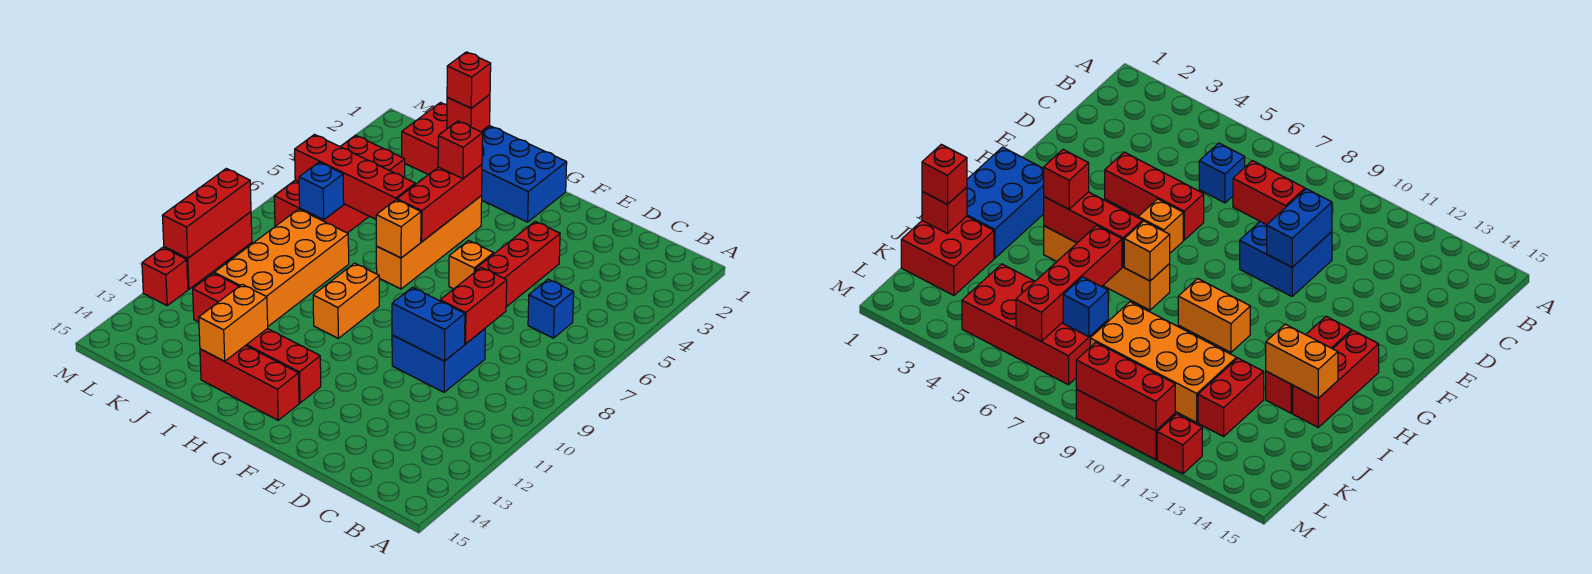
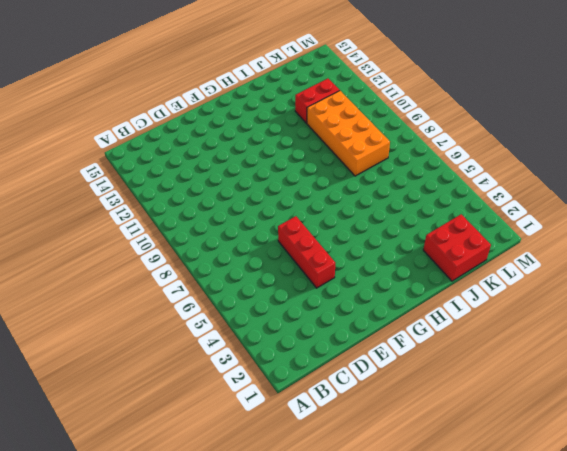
none -> blue 1x1 brick [528,279,574,338]
none -> blue 2x2 brick [392,329,485,392]
none -> orange 1x1 brick [449,241,494,289]

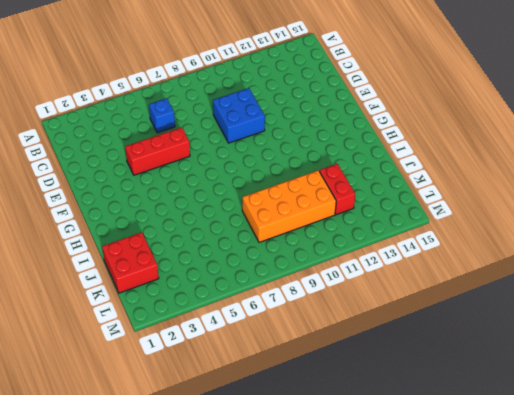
none -> orange 1x1 brick [449,241,494,289]
none -> blue 2x3 brick [481,126,567,222]
none -> red 1x3 brick [246,328,321,403]

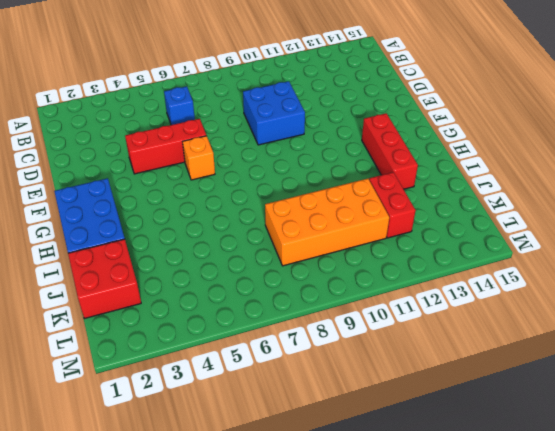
none -> red 1x3 brick [200,345,299,420]
none -> orange 1x4 brick [376,196,482,289]
none -> orange 1x2 brick [313,263,379,338]

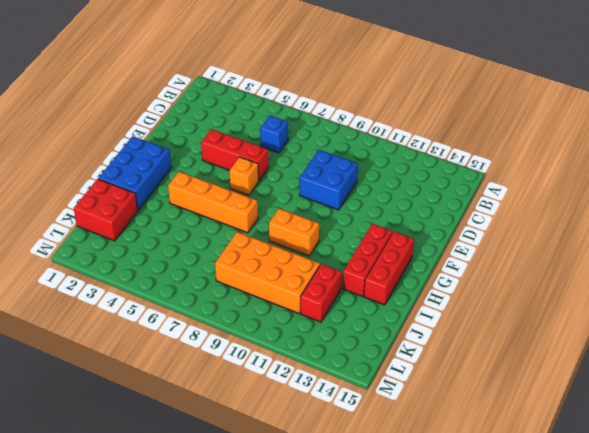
none -> red 2x4 brick [274,135,405,233]
none -> red 1x3 brick [164,212,252,289]
none -> red 1x1 brick [142,247,188,305]

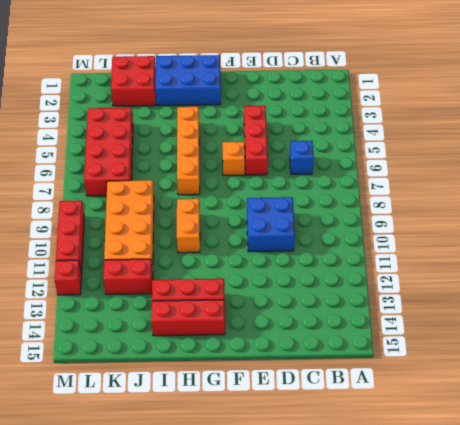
none -> red 1x2 brick [440,267,507,344]
none -> blue 1x2 brick [392,287,465,361]
none -> red 1x3 brick [397,165,482,242]

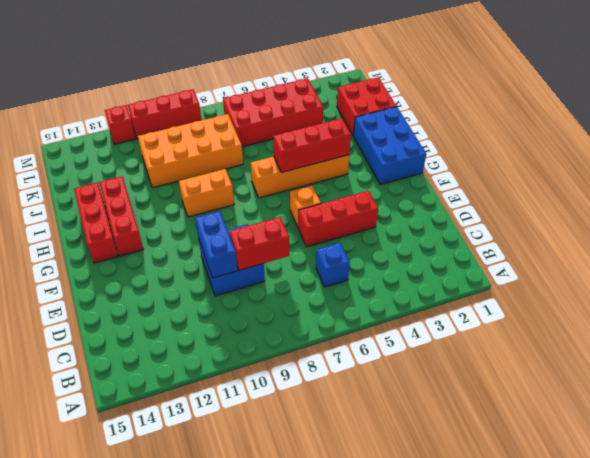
none -> red 1x2 brick [193,273,239,322]
none -> orange 1x1 brick [376,200,421,258]
none -> red 1x4 brick [295,135,415,219]

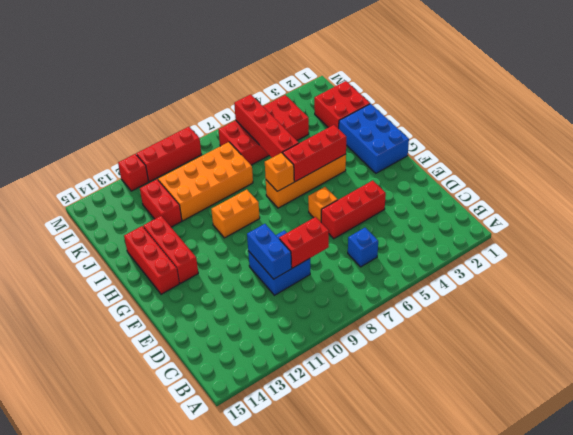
none -> orange 1x2 brick [199,284,268,361]
none -> red 1x1 brick [447,95,490,132]
none -> blue 1x1 brick [299,162,344,220]

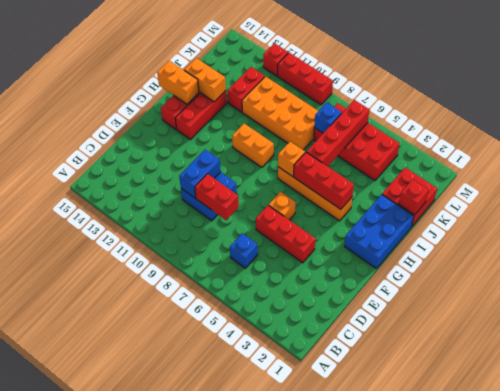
orange 1x2 brick [157,61,199,104] -> none
none -> red 1x3 brick [162,169,251,258]
none -> red 1x1 brick [438,121,483,179]
none -> red 1x1 brick [447,52,491,108]

